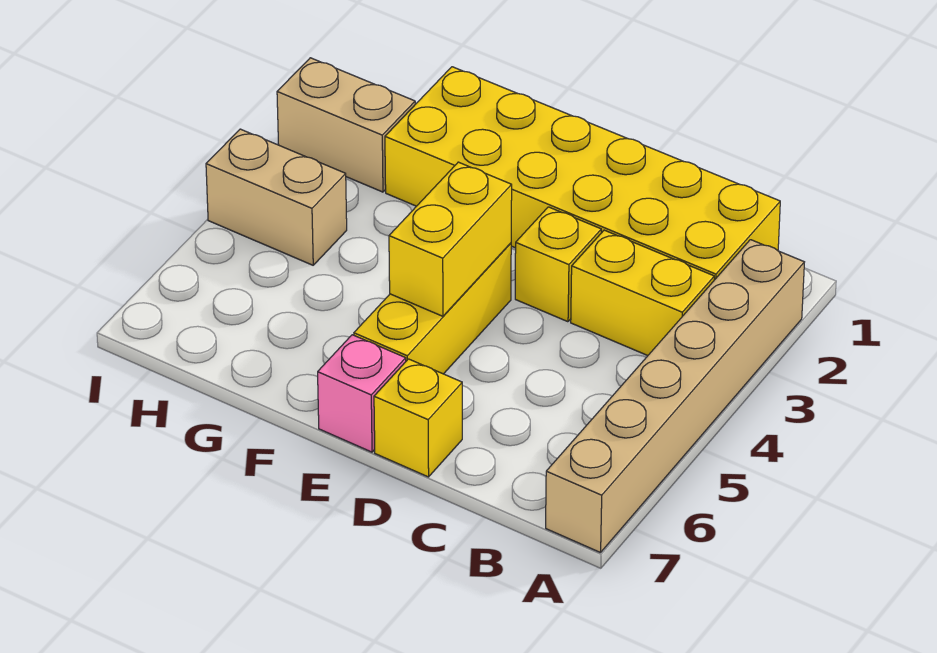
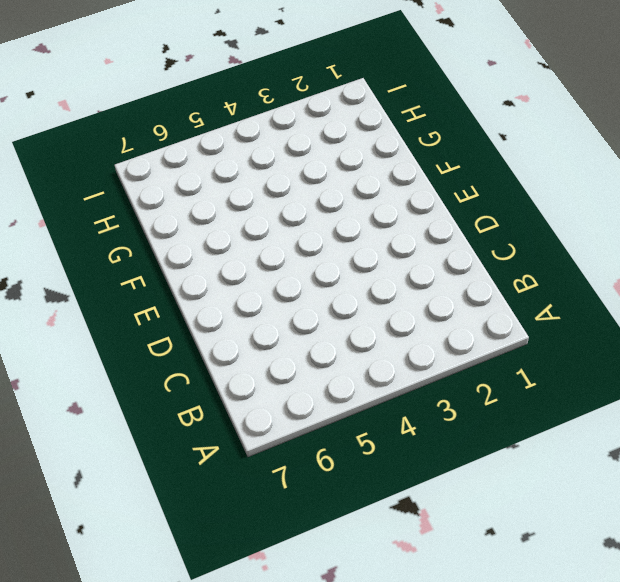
none -> tan 1x6 brick [546,240,804,553]
none -> yellow 2x6 brick [385,67,780,280]

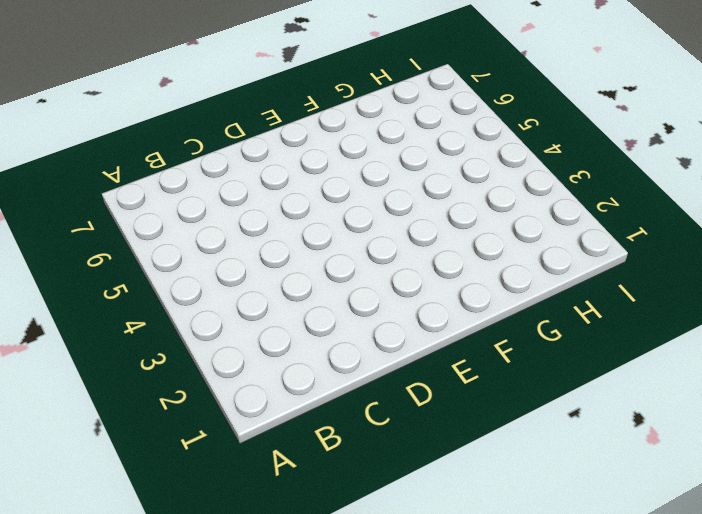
none -> tan 1x6 brick [546,240,804,553]
none -> yellow 2x6 brick [385,67,780,280]

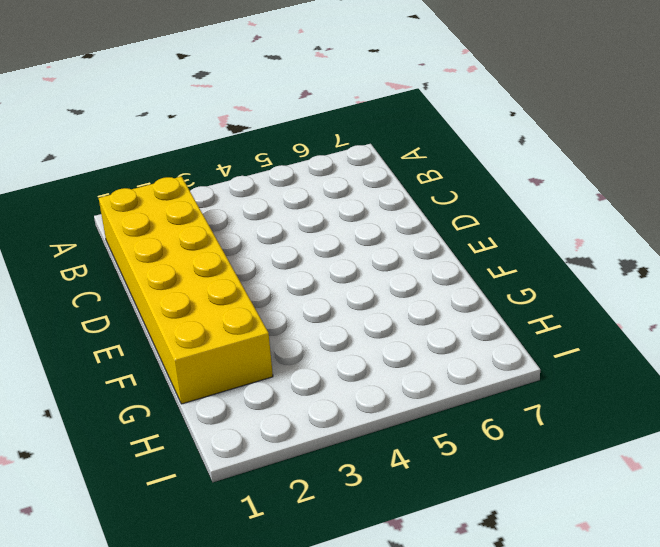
none -> tan 1x6 brick [546,240,804,553]
none -> yellow 1x2 brick [571,230,714,356]

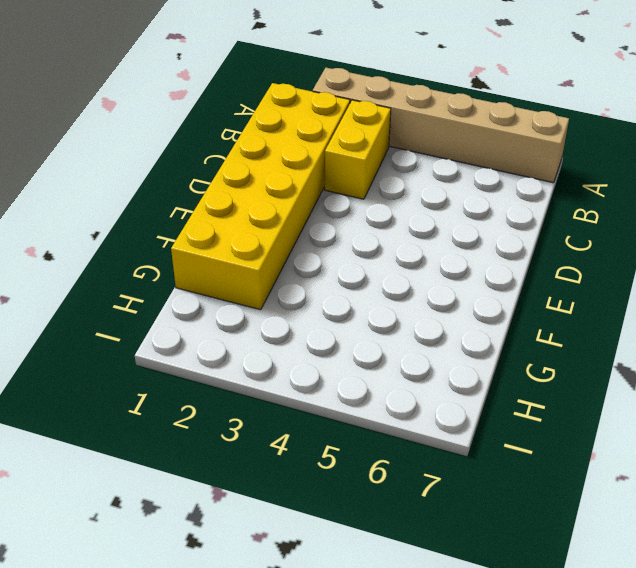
none -> yellow 1x1 brick [515,207,601,322]
none -> yellow 1x1 brick [374,359,462,477]

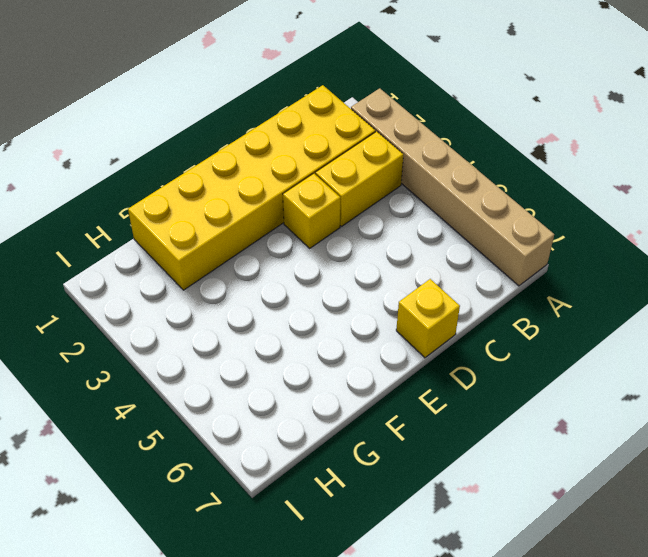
none -> yellow 1x3 brick [354,243,511,374]
none -> pink 1x1 brick [318,335,406,452]

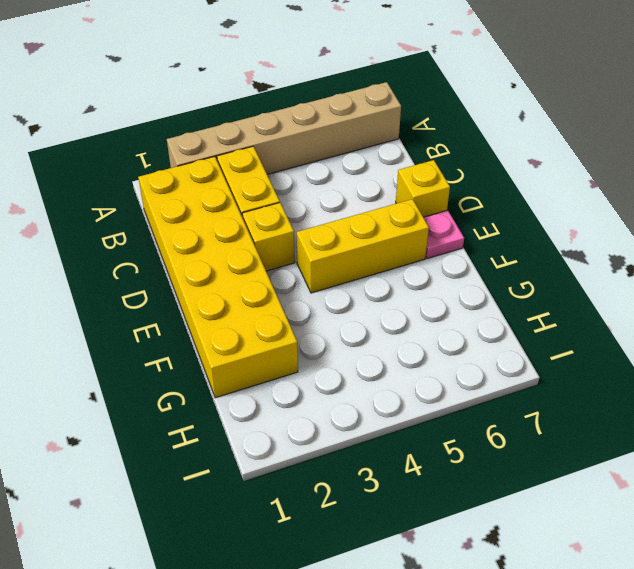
pink 1x1 plate [423,210,464,259] -> pink 1x1 brick [318,335,406,452]
none -> tan 1x2 brick [277,58,415,192]
none -> tan 1x2 brick [206,129,347,265]

